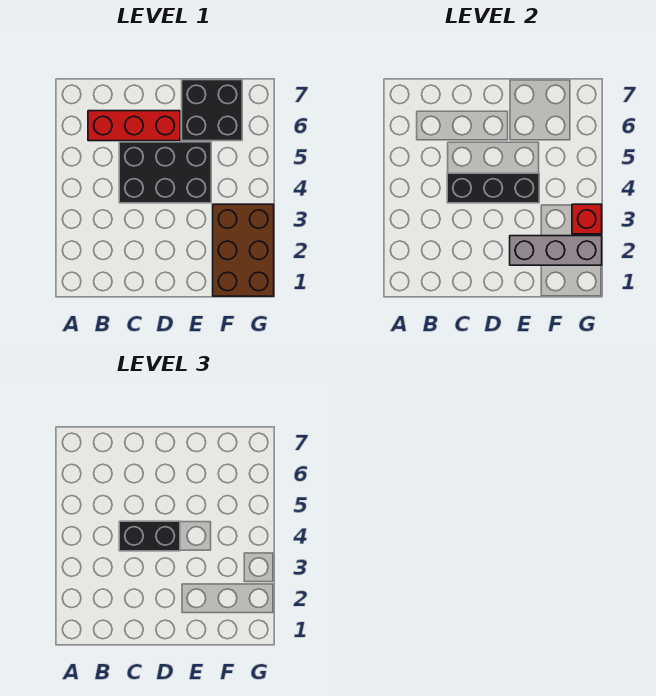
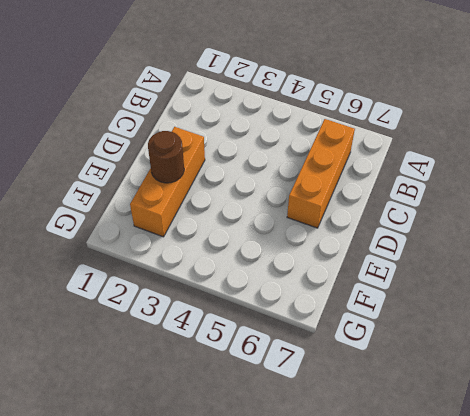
orange 1x3 brick [287,119,355,228] -> red 1x3 brick [88,111,180,141]
orange 1x3 brick [130,127,205,237] -> brown 2x3 brick [213,204,274,296]
brown 1x1 round brick [148,131,184,183] -> grey 1x3 brick [510,236,602,265]
none -> black 2x3 brick [119,142,211,203]
none -> black 2x2 brick [182,80,242,141]

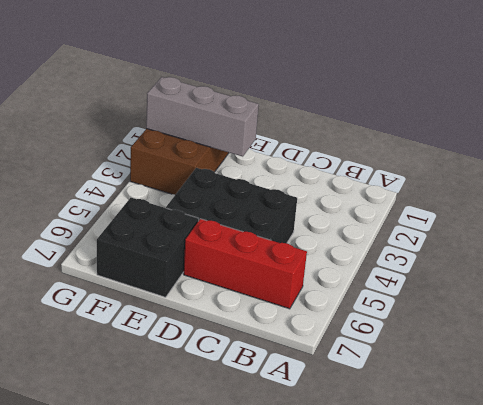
none -> black 1x3 brick [447,173,539,203]
none -> red 1x1 brick [572,204,602,234]

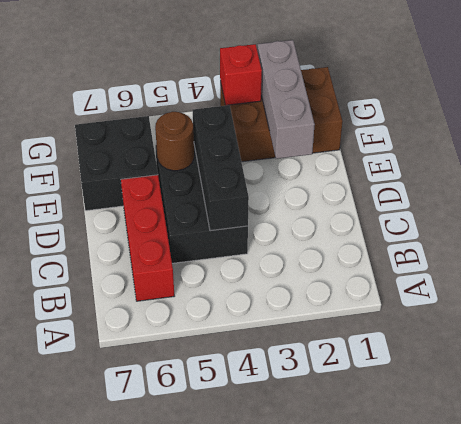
brown 1x1 round brick [155,112,194,171] -> none
none -> black 1x2 brick [119,521,180,551]

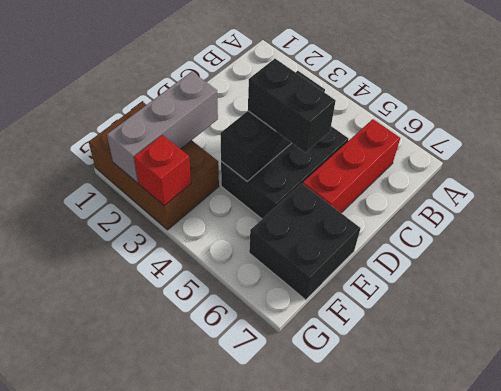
black 1x2 brick [248,59,336,153] -> black 1x2 brick turned to [119,521,180,551]

